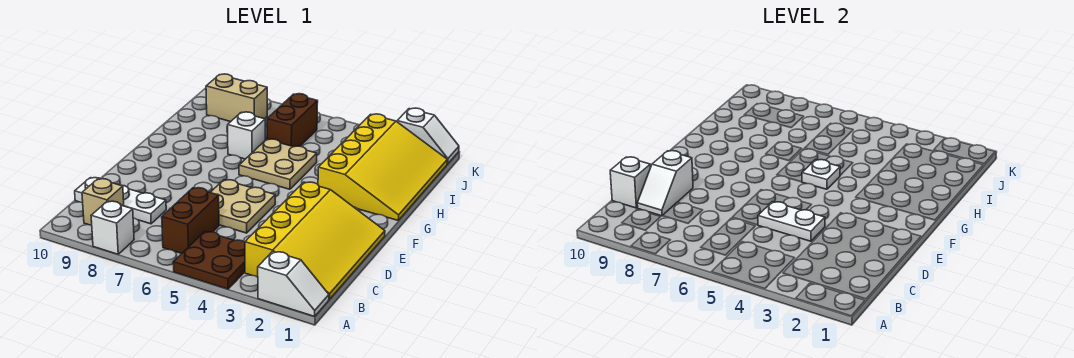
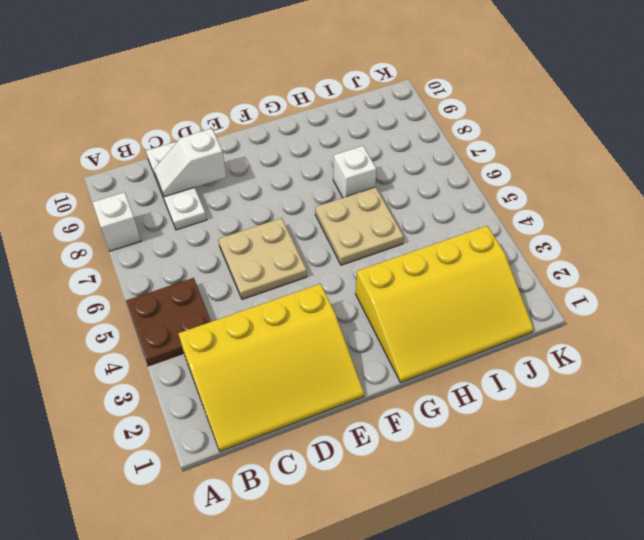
none -> white 1x2 slope [258,251,329,316]
none -> brown 1x2 brick [162,188,219,254]
none -> tan 1x1 brick [82,179,124,225]

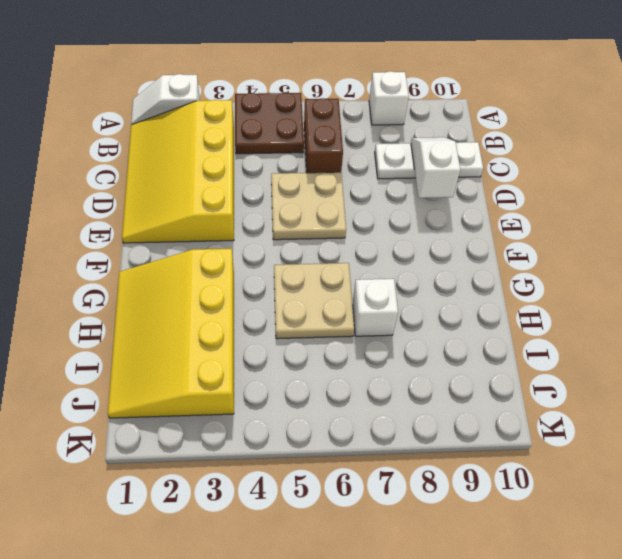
none -> tan 1x1 brick [82,179,124,225]
none -> brown 1x2 brick [267,94,318,147]
none -> tan 1x2 brick [206,74,267,122]

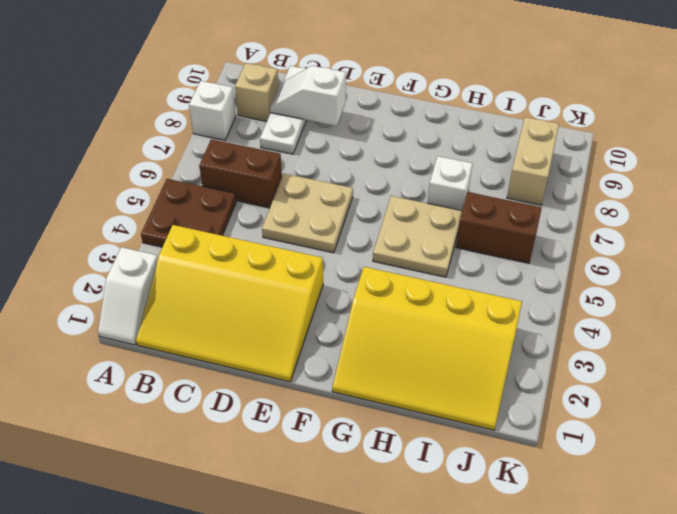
none -> white 1x2 slope [397,108,459,164]
none -> white 1x1 brick [610,157,650,208]
none -> white 1x2 plate [758,202,825,241]

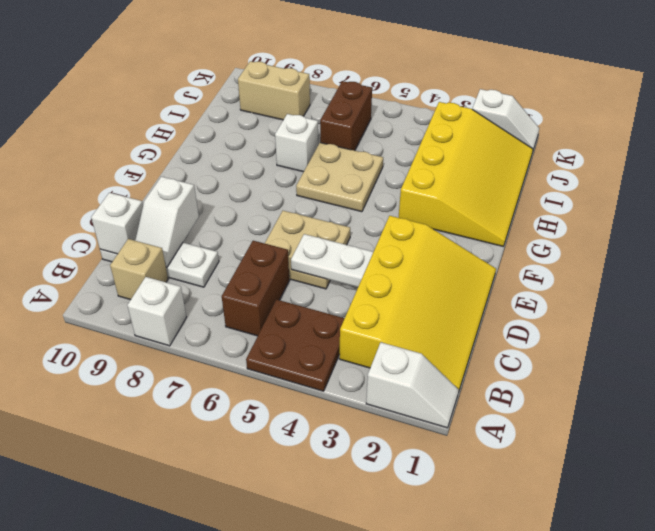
none -> white 1x1 plate [802,160,840,189]

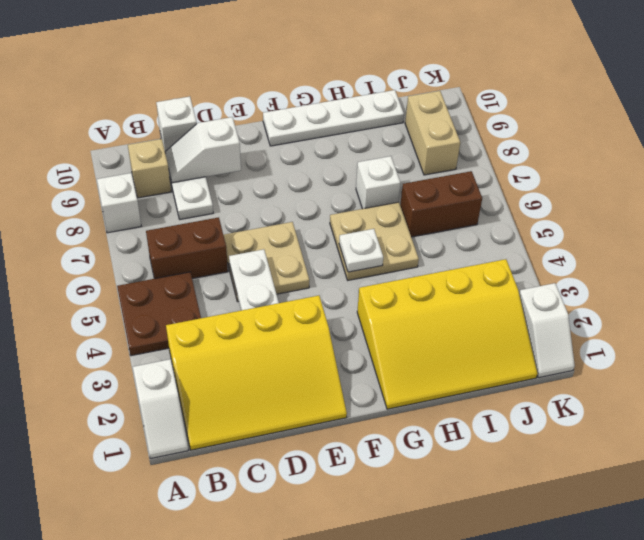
white 1x4 plate [263,90,404,146] -> none

